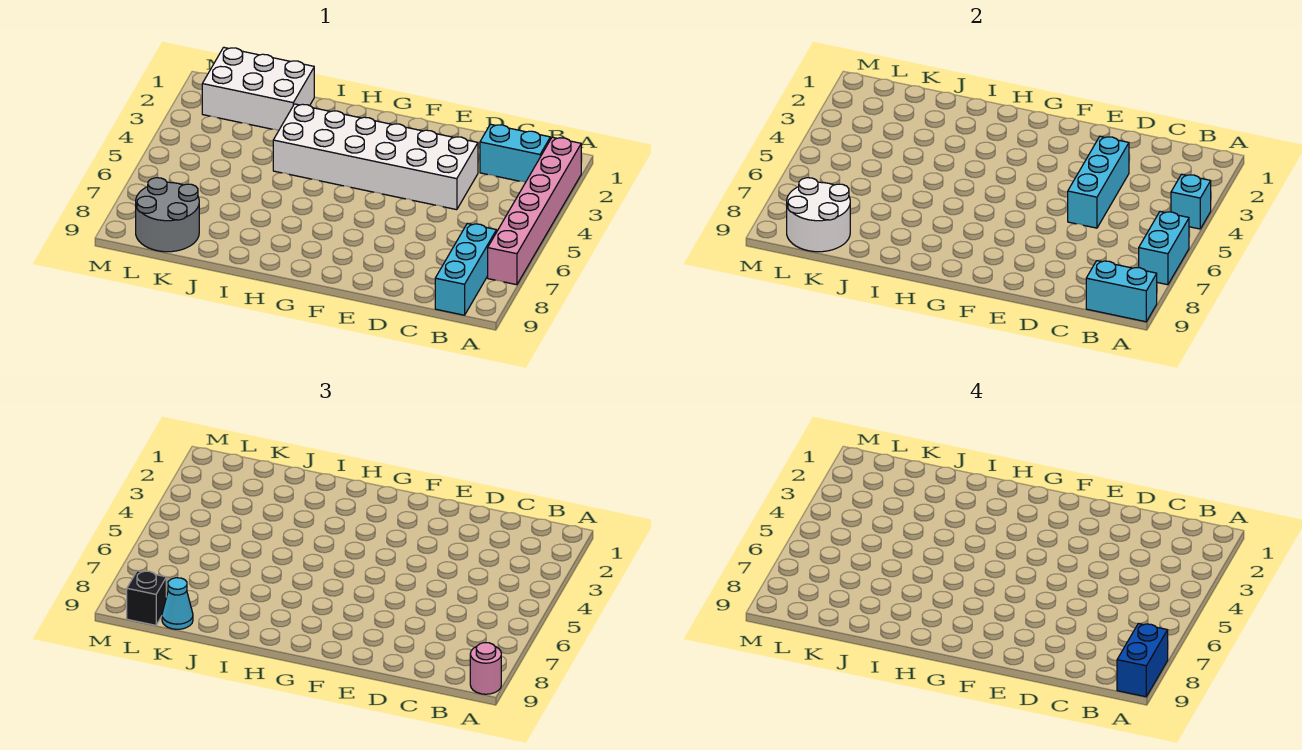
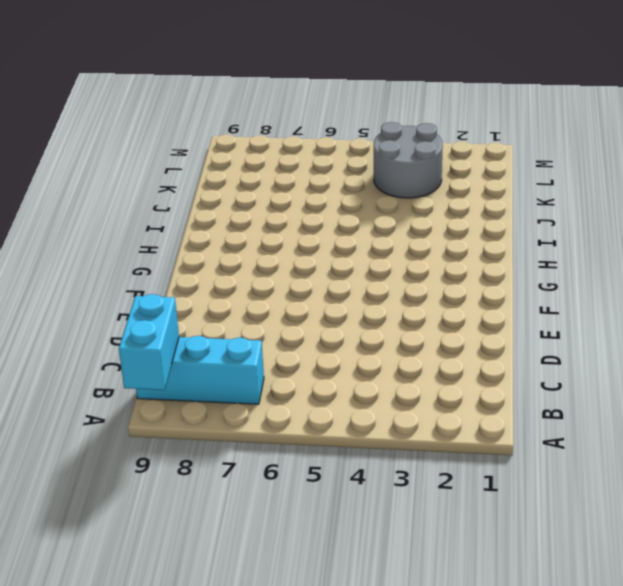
grey 2x2 round brick [374,122,443,198] -> grey 2x2 round brick moved to [136,178,199,252]
none -> pink 1x6 brick [488,137,581,285]
none -> cyan 1x2 brick [480,124,550,182]
none -> white 2x6 brick [273,104,478,210]

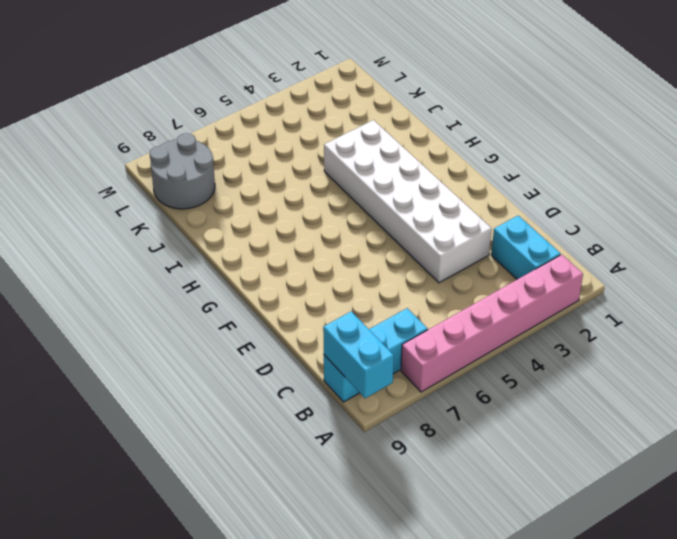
none -> white 2x3 brick [202,47,314,130]
none -> cyan 1x1 brick [1171,174,1211,229]
none -> cyan 1x2 brick [1139,211,1189,285]

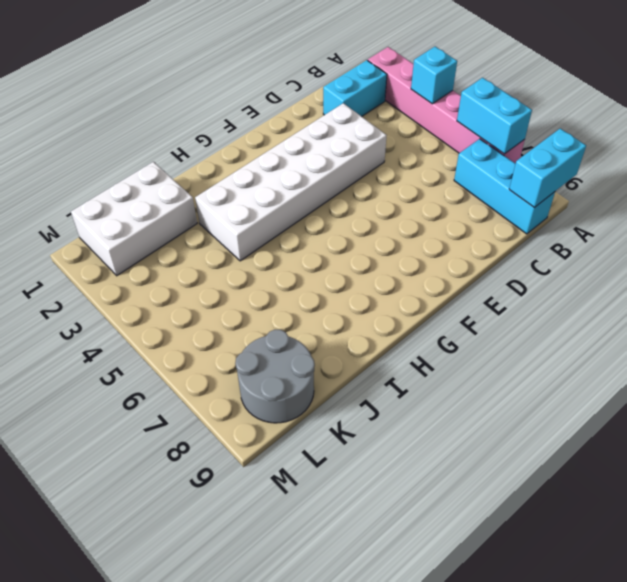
none -> cyan 1x3 brick [1068,136,1129,228]
none -> white 2x2 round brick [787,178,850,252]
none -> pink 1x1 round brick [470,643,501,694]

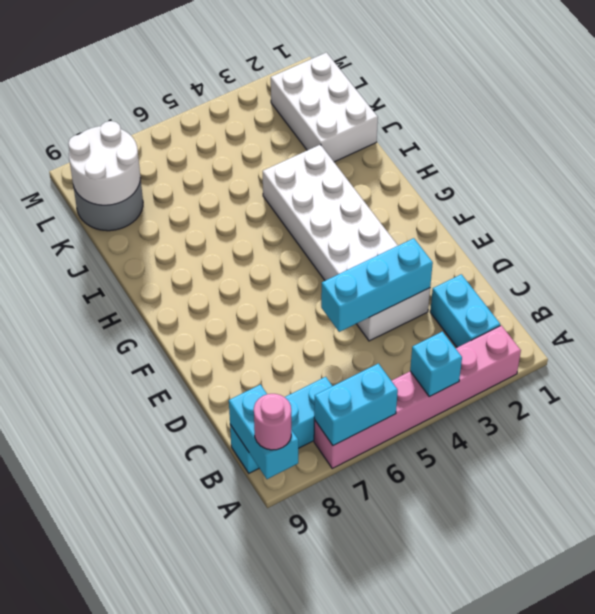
none -> cyan 1x1 cone [162,578,193,629]
none -> black 1x1 brick [127,571,166,625]
none -> blue 1x2 brick [1117,623,1168,697]

